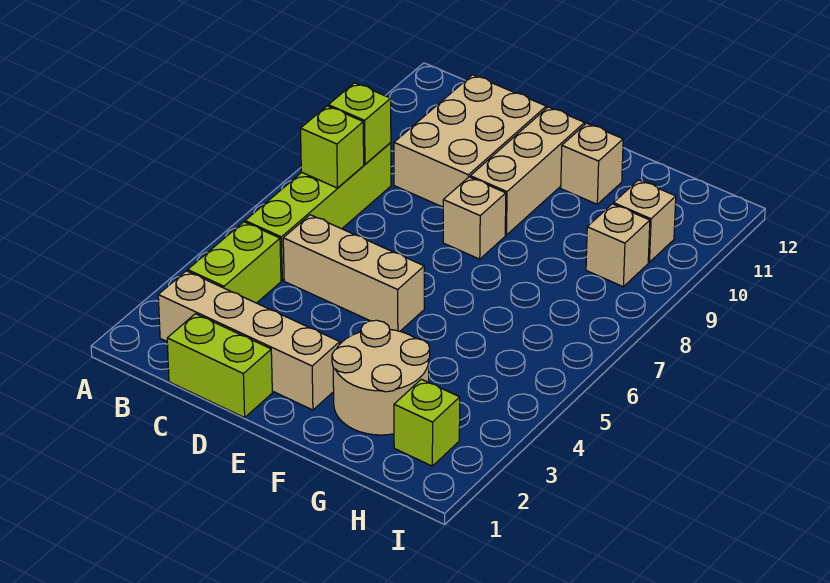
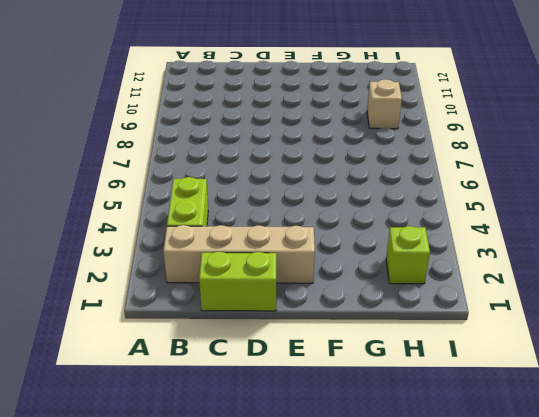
none -> lime 1x4 brick [245,143,391,280]
none -> tan 1x3 brick [283,215,424,331]
none -> tan 2x3 brick [394,75,546,207]

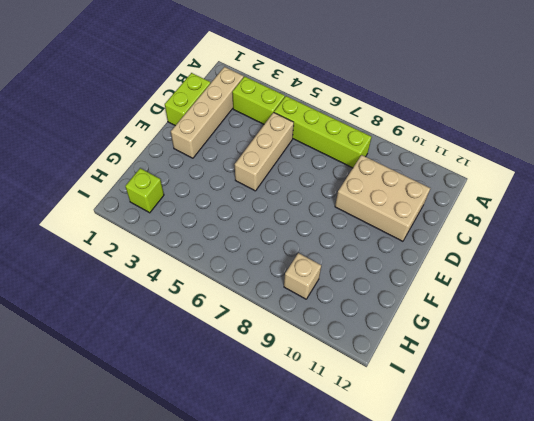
none -> tan 1x1 brick [443,177,506,259]
none -> tan 1x3 brick [470,107,585,235]
none -> tan 2x2 round brick [332,320,430,435]

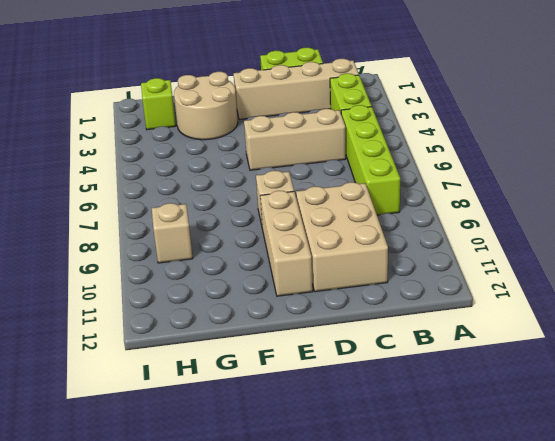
none -> tan 1x1 brick [561,123,623,204]
none -> tan 1x1 brick [614,180,676,262]
none -> lime 1x1 brick [301,106,364,188]

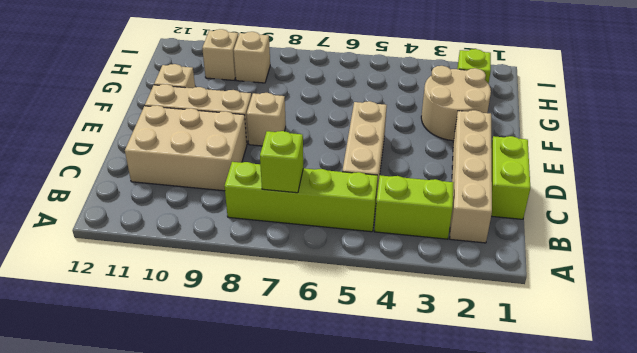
none -> lime 1x1 brick [328,83,391,164]

